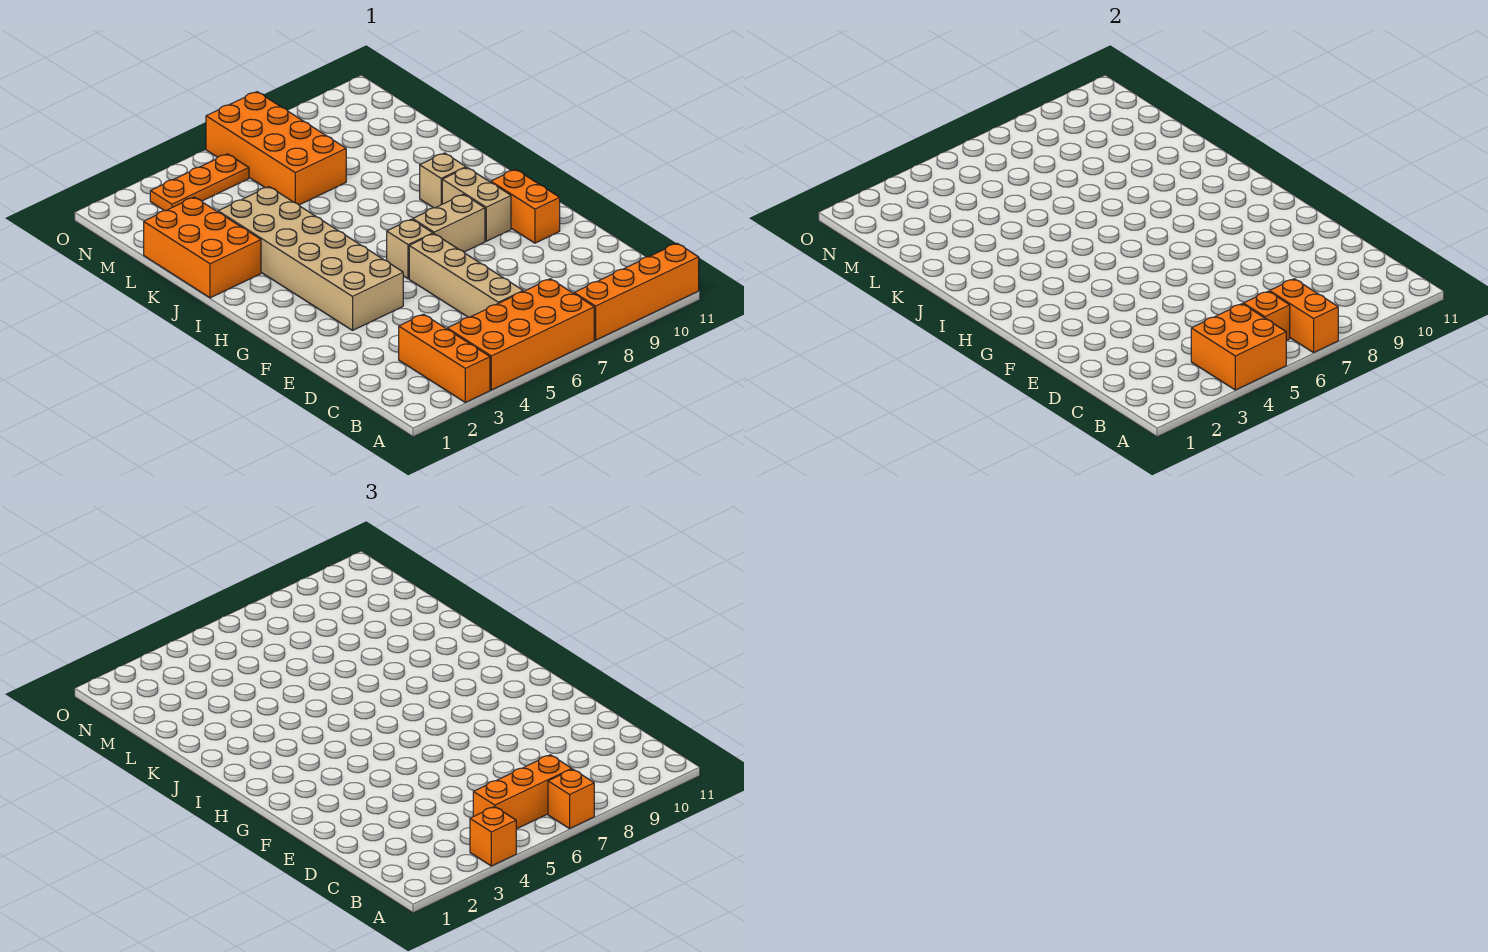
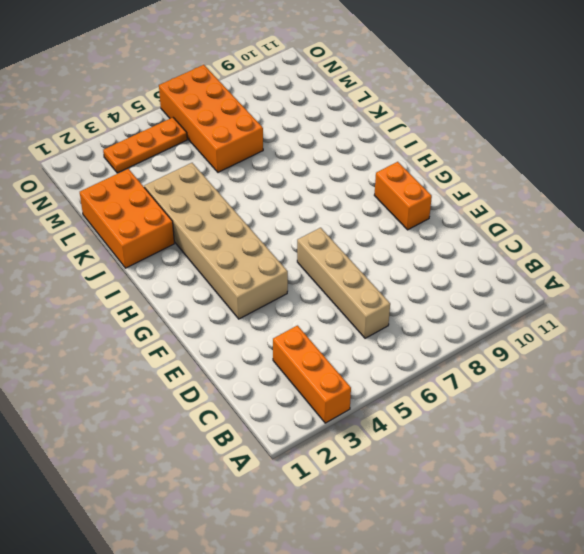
none -> orange 2x4 brick [447,279,594,390]
none -> orange 1x4 brick [574,243,699,340]
none -> tan 1x1 brick [387,219,433,279]

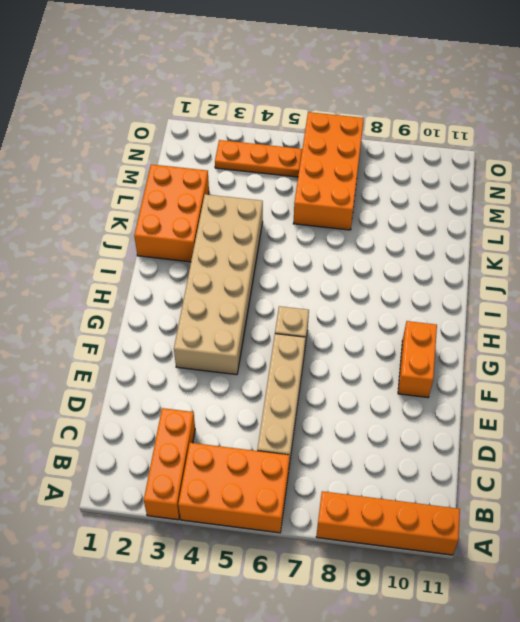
orange 2x3 brick [178,443,290,533] -> orange 2x4 brick [447,279,594,390]
none -> tan 1x2 brick [413,194,485,252]
none -> tan 1x2 brick [442,168,511,241]
none -> tan 1x1 brick [420,153,466,208]

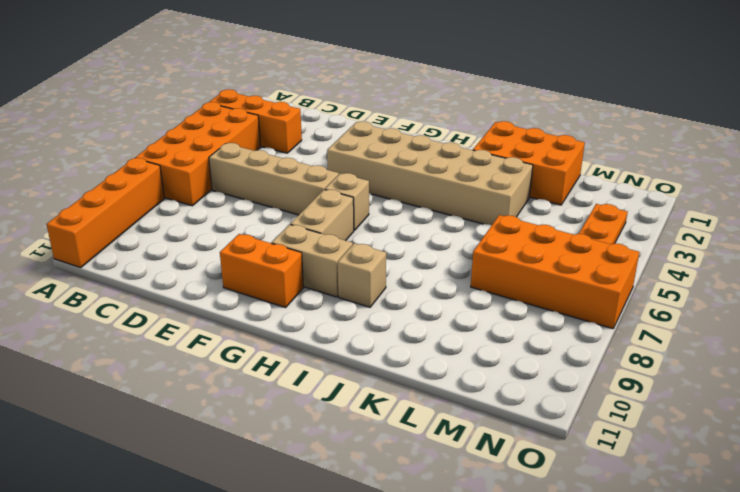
none -> orange 2x2 brick [1191,304,1286,390]
none -> orange 1x2 brick [1270,279,1338,353]
none -> orange 1x1 brick [1243,291,1290,341]

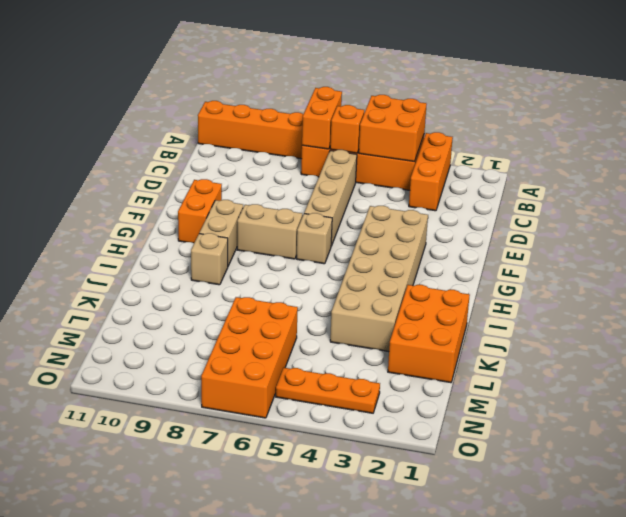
none -> orange 1x1 brick [470,807,516,866]
none -> orange 1x1 brick [548,769,594,829]
none -> orange 1x3 brick [473,755,572,829]

